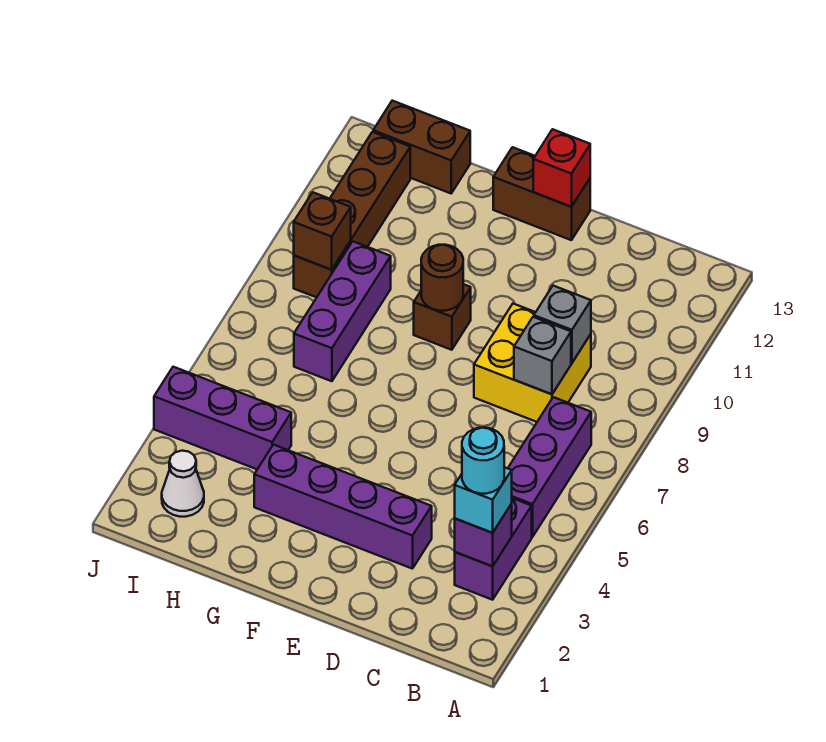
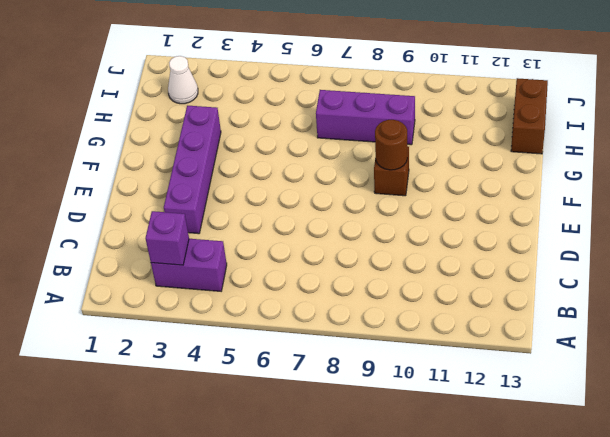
none -> purple 1x3 brick [508,397,591,537]
none -> yellow 2x2 brick [474,304,591,422]
none -> brown 1x2 brick [493,147,590,240]

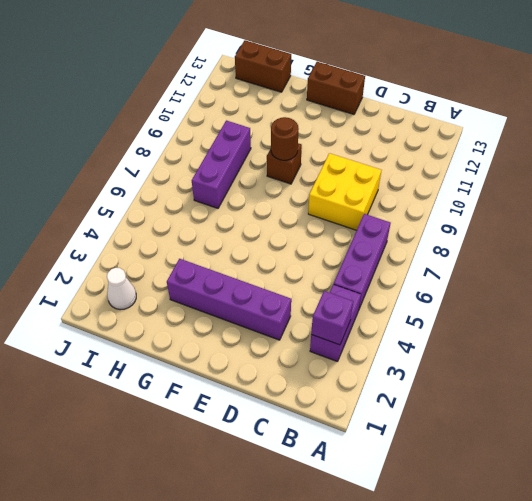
none -> purple 1x3 brick [154,367,291,469]
none -> brown 1x4 brick [294,132,410,297]
none -> grey 1x1 brick [514,317,571,394]

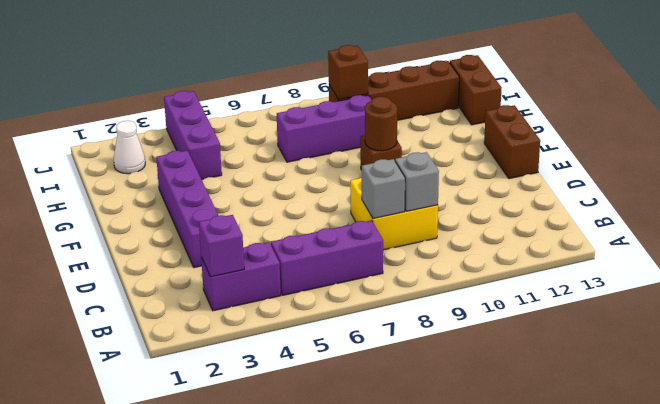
none -> red 1x1 brick [533,129,590,207]
none -> cyan 1x1 brick [455,467,512,533]
none -> cyan 1x1 round brick [462,428,504,494]

